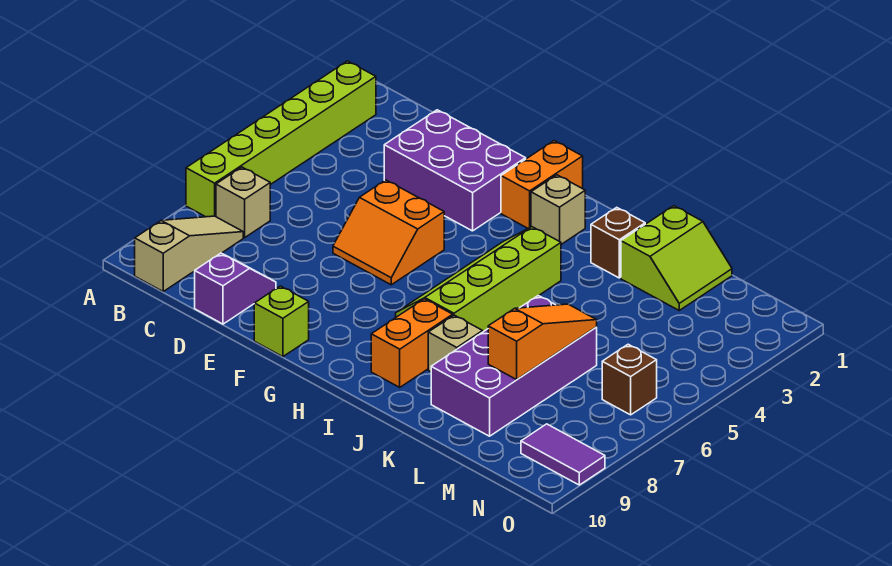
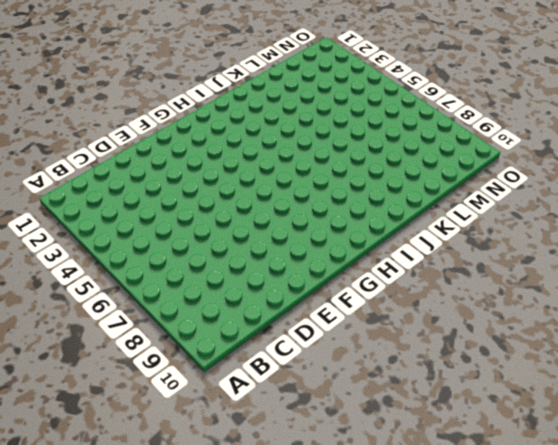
none -> lime 1x6 brick [186,61,376,217]
none -> tan 1x1 brick [216,167,270,238]
none -> tan 1x3 slope [135,216,243,291]

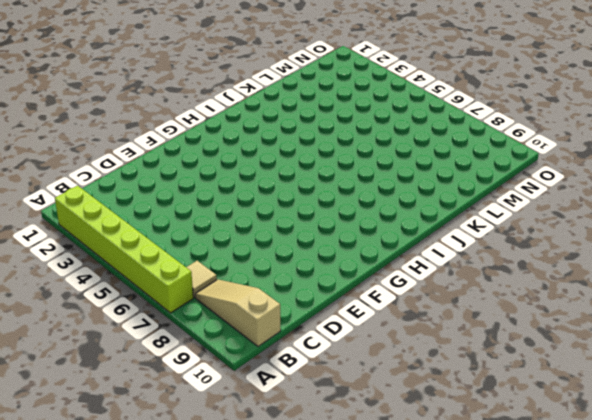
tan 1x1 tile [186,261,217,297] -> tan 1x1 brick [216,167,270,238]
none -> purple 2x3 brick [384,110,526,231]
none -> purple 1x2 slope [195,253,276,324]
none -> orange 2x2 slope [333,180,444,285]

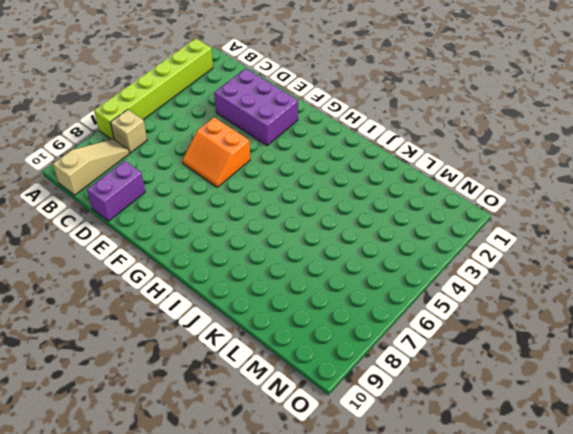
purple 1x2 brick [87,161,145,221] -> purple 1x2 slope [195,253,276,324]
none -> lime 1x1 brick [254,286,309,357]
none -> orange 1x2 brick [501,141,583,228]
none -> tan 1x1 brick [531,175,585,244]

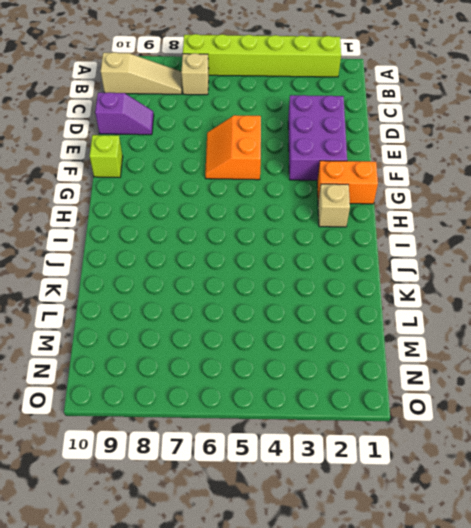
none -> lime 2x4 slope [396,227,561,332]
none -> orange 1x2 brick [371,299,453,387]
none -> brown 1x1 brick [591,207,645,278]

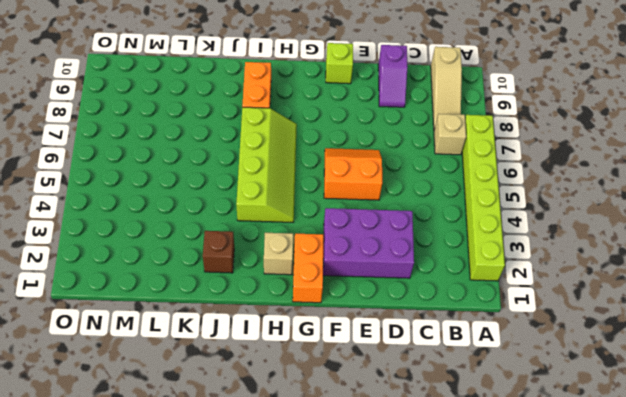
none -> tan 1x1 brick [428,315,483,372]
none -> lime 2x2 slope [621,206,732,310]
none -> purple 2x4 brick [431,296,597,436]

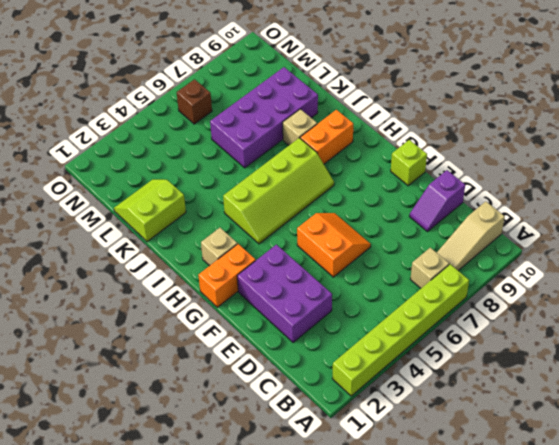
none -> brown 1x1 brick [591,207,645,278]
none -> purple 1x2 tile [521,424,605,485]
none -> orange 1x3 slope [488,304,597,379]

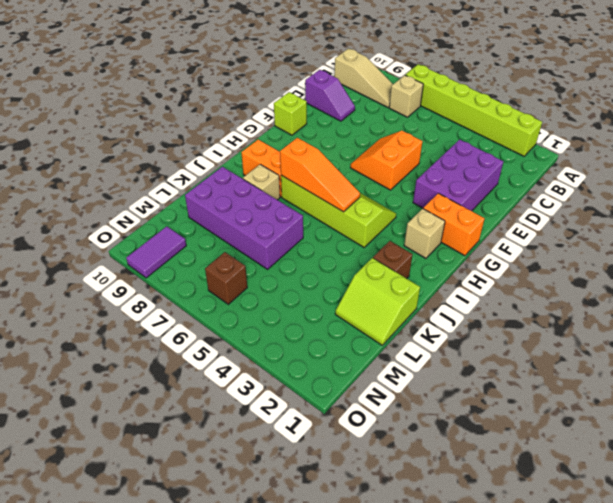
orange 1x3 slope [280,138,360,212] -> orange 1x3 slope moved to [488,304,597,379]

